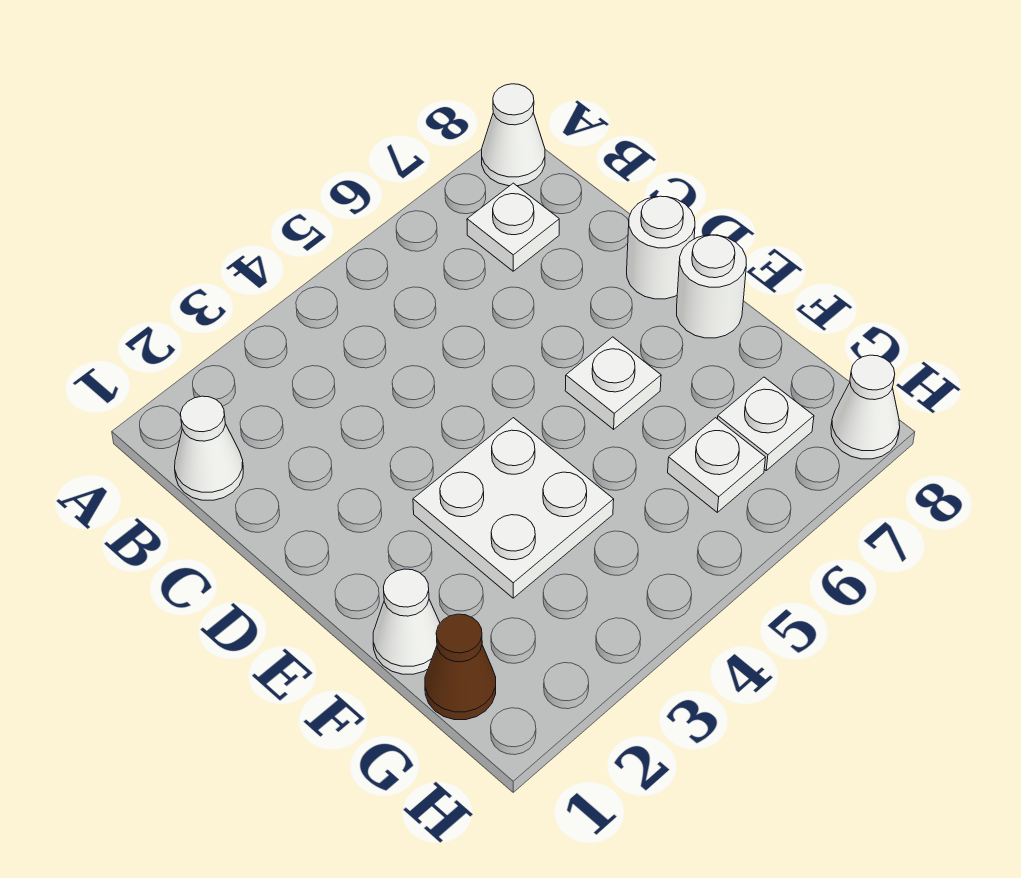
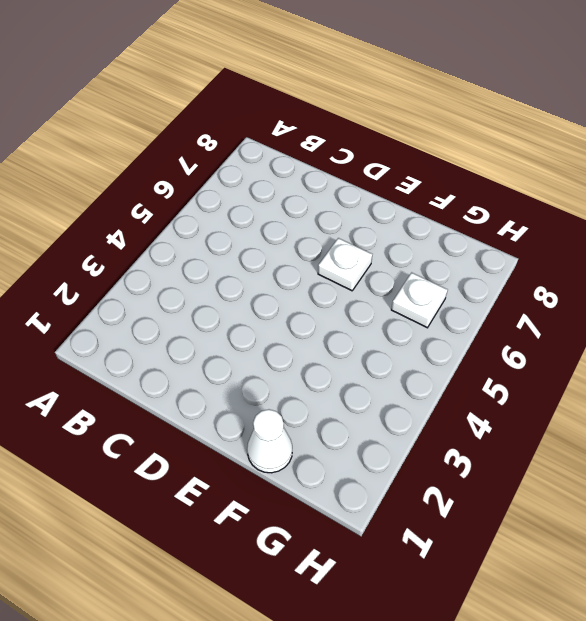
none -> white 1x1 cone [482,84,545,186]
none -> white 1x1 cone [175,396,243,500]
none -> white 1x1 plate [467,183,559,271]

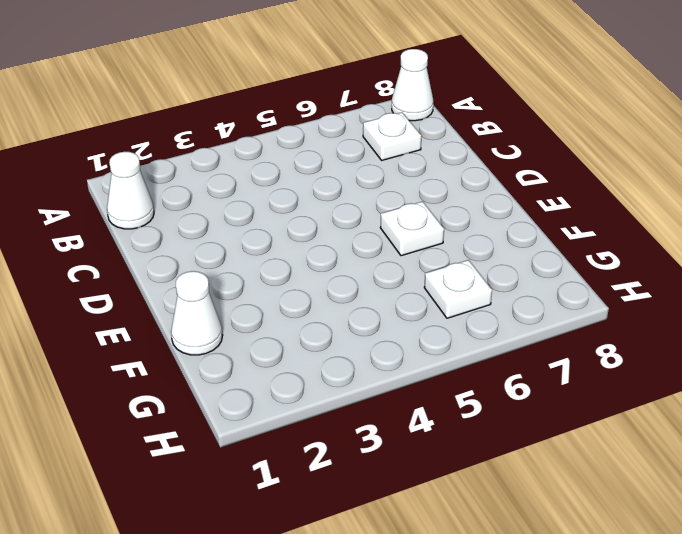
none -> white 1x1 round brick [627,196,695,299]
none -> white 2x2 plate [413,418,614,598]
none -> white 1x1 round brick [677,235,746,338]

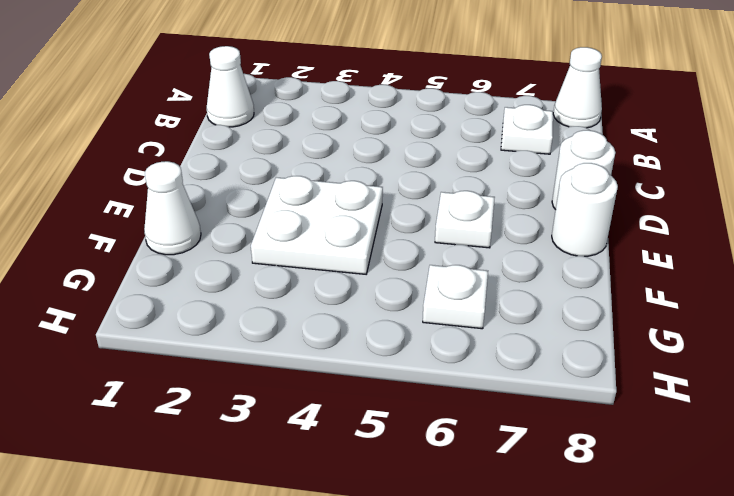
none -> brown 1x1 cone [425,614,496,720]
none -> white 1x1 plate [718,377,814,470]
none -> white 1x1 cone [831,355,900,459]

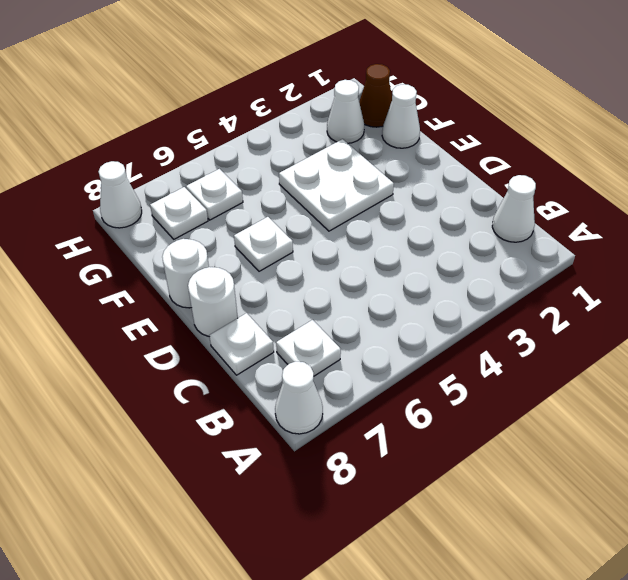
white 1x1 plate [209,313,274,375] -> none
white 1x1 cone [327,80,364,143] -> none

